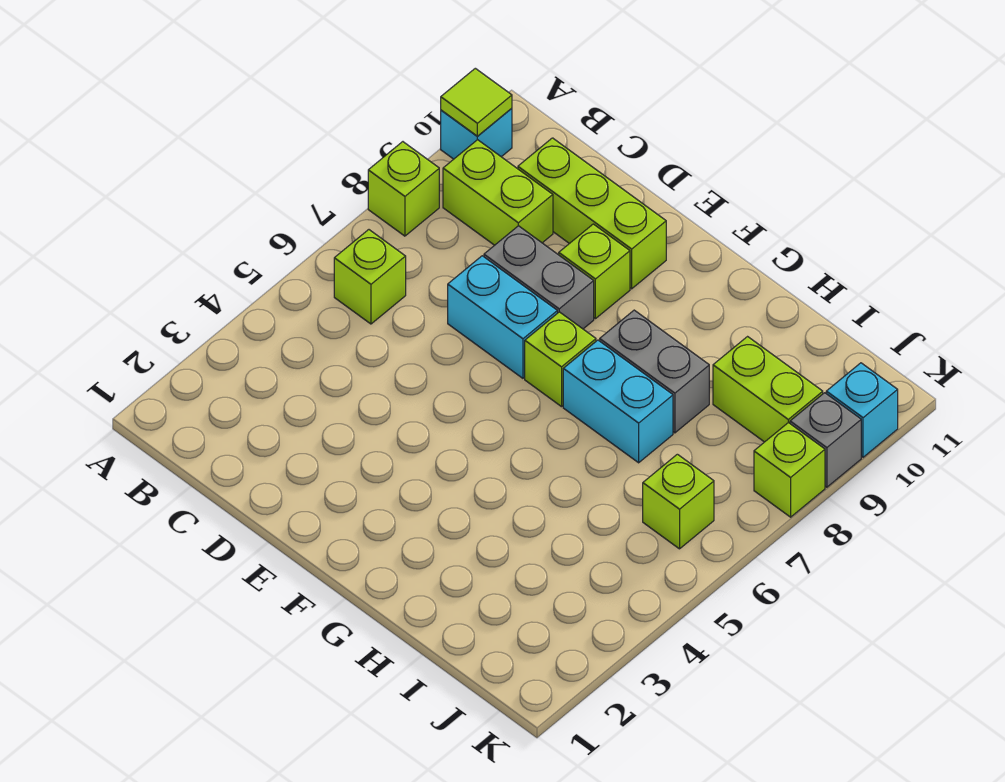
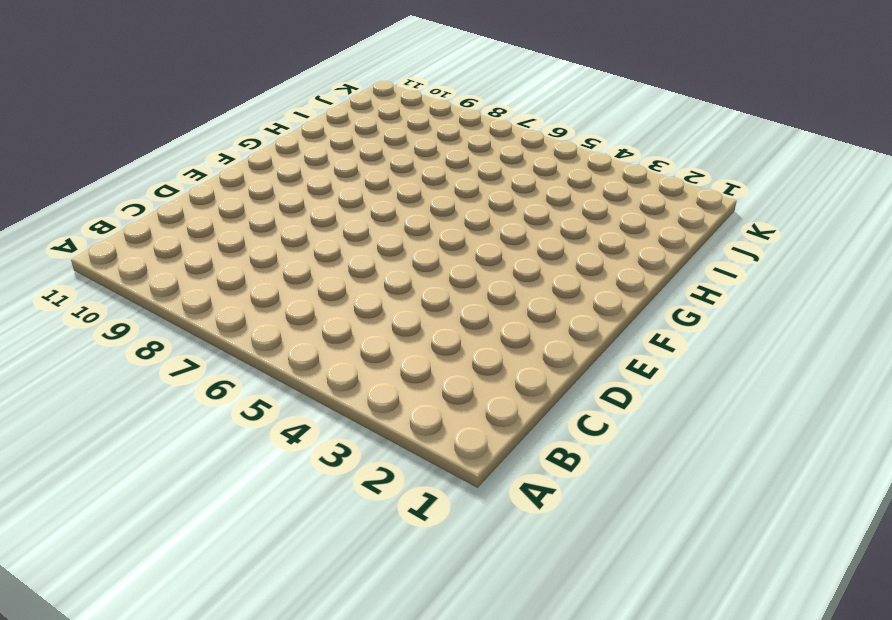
none -> lime 1x1 brick [368,142,439,236]
none -> cyan 1x1 brick [441,108,512,159]
none -> lime 1x1 brick [334,230,406,324]

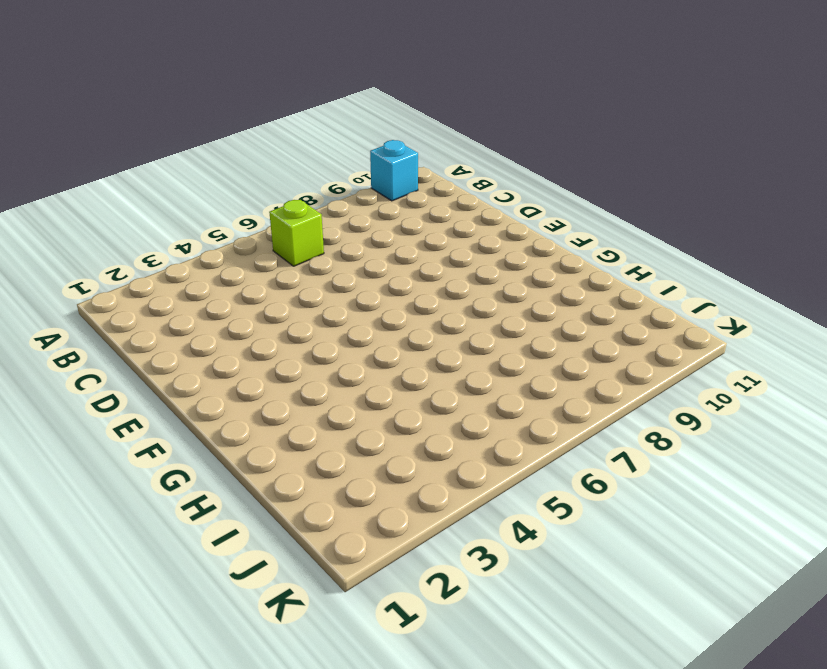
none -> lime 1x1 brick [368,142,439,236]
none -> lime 1x2 brick [443,140,553,245]
none -> lime 1x3 brick [518,138,666,289]

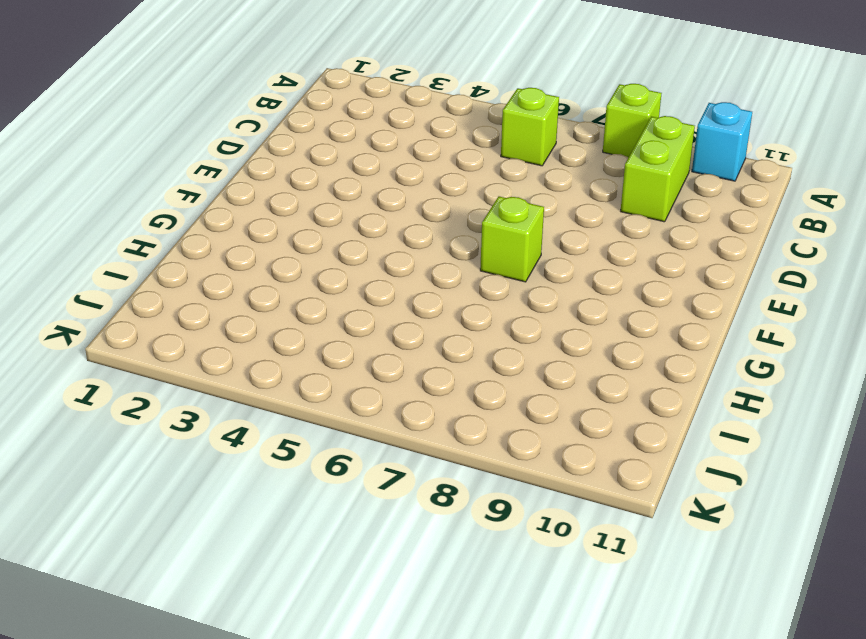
none -> lime 1x3 brick [518,138,666,289]
none -> cyan 1x2 brick [448,256,557,378]
none -> grey 1x2 brick [484,226,594,329]

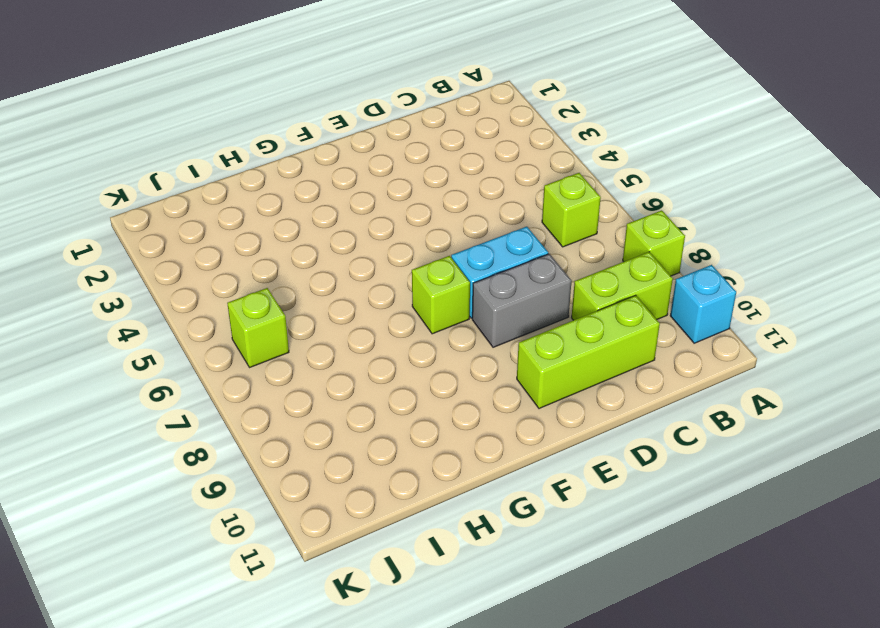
none -> lime 1x1 brick [559,224,630,319]
none -> cyan 1x2 brick [563,340,673,463]
none -> grey 1x2 brick [600,310,709,433]

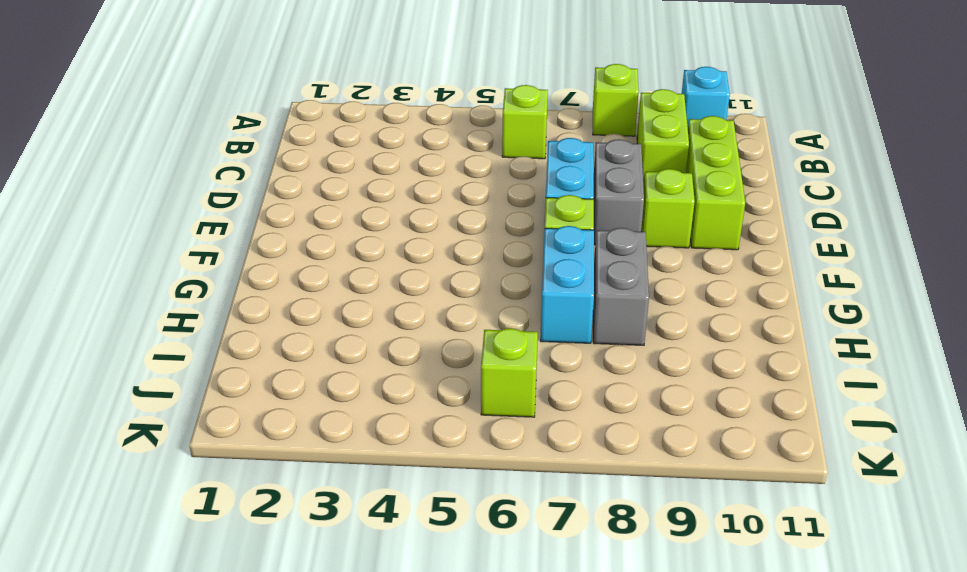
none -> lime 1x2 brick [713,337,823,442]
none -> lime 1x1 brick [754,423,825,517]
none -> grey 1x1 brick [790,393,861,487]

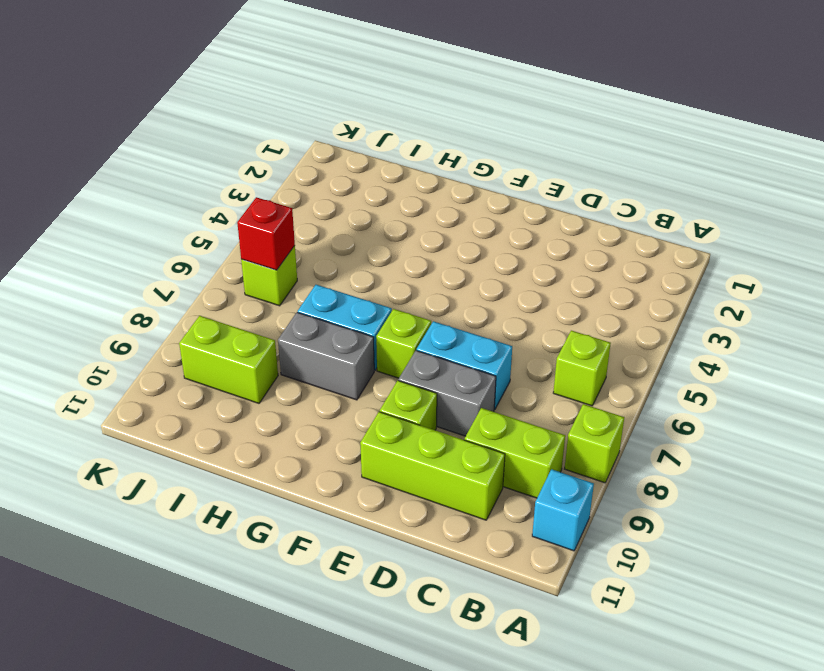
red 1x1 brick [237,197,295,270] -> none
none -> lime 1x1 brick [754,423,825,517]
none -> grey 1x1 brick [790,393,861,487]
none -> cyan 1x1 brick [826,363,898,457]

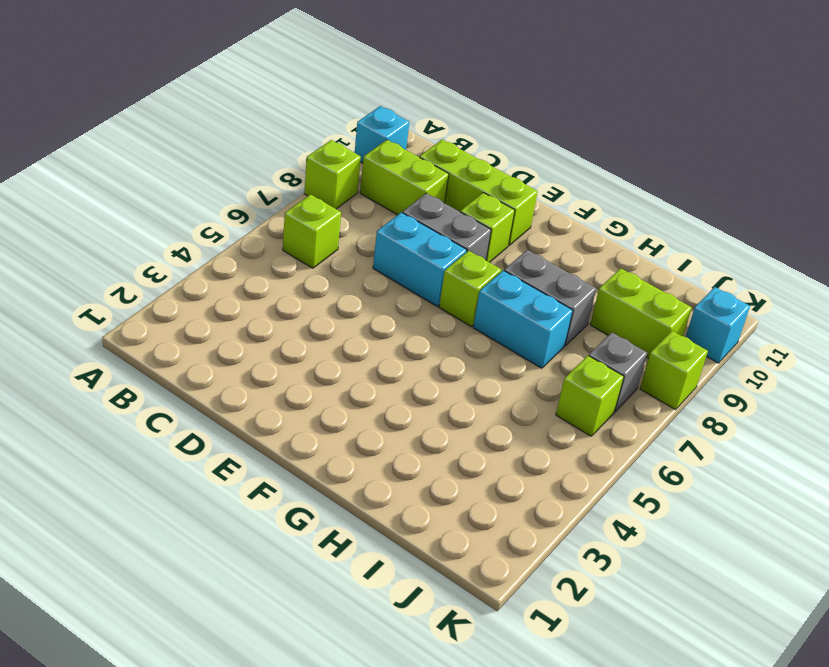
grey 1x1 brick [589,332,647,412] -> grey 1x1 brick moved to [790,393,861,487]
none -> lime 1x1 tile [441,68,512,136]

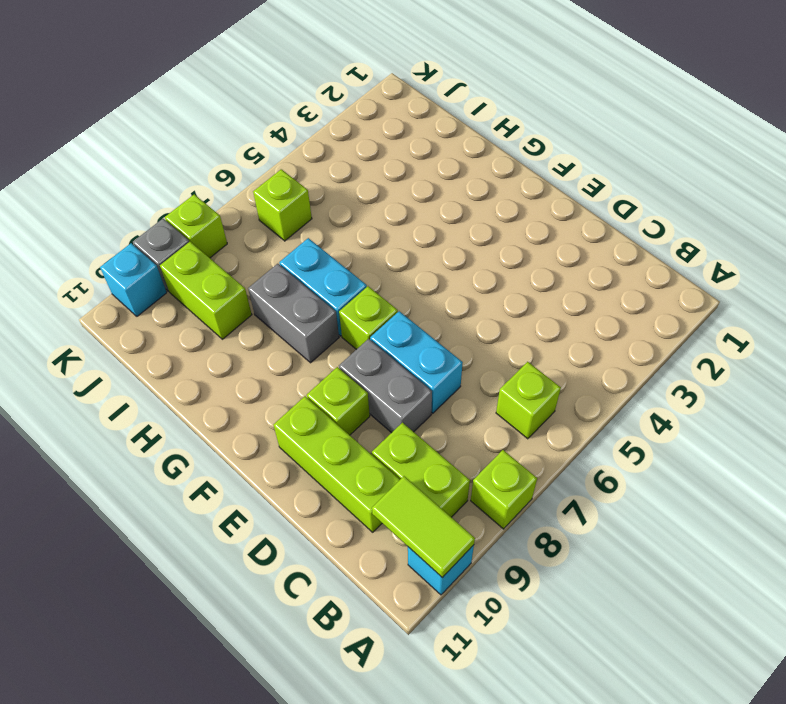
lime 1x2 tile [372,476,475,578] -> lime 1x1 tile [441,68,512,136]

